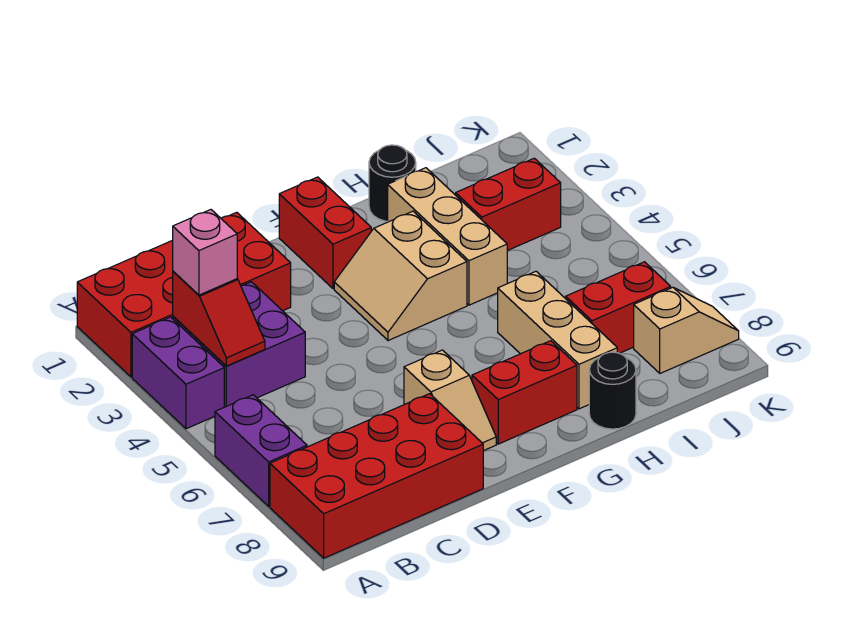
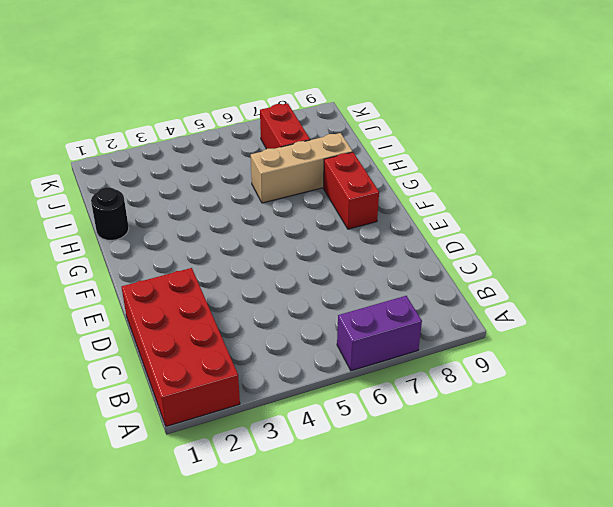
none -> purple 1x2 brick [132,317,224,429]
none -> red 2x4 brick [270,394,483,558]
none -> purple 2x2 brick [173,282,305,407]

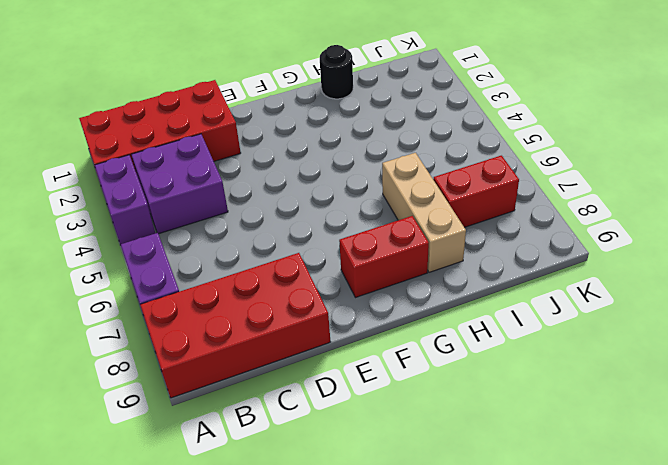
none -> tan 1x2 slope [404,350,496,451]
none -> red 1x2 brick [279,177,371,289]
none -> tan 2x2 slope [334,211,467,341]

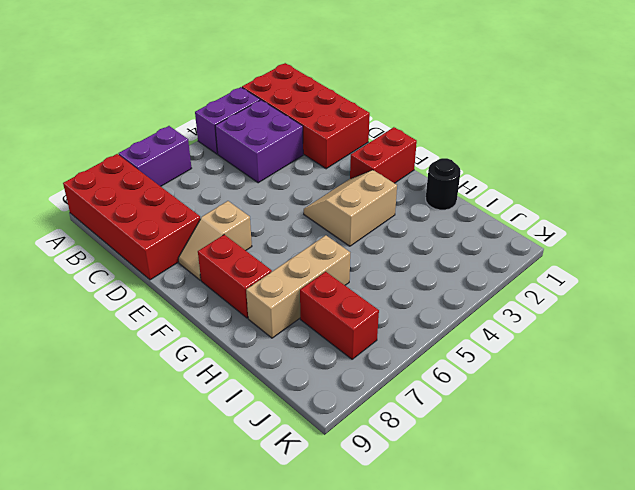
none -> tan 1x3 brick [388,168,507,305]
none -> black 1x1 round brick [589,352,636,429]
none -> red 1x2 brick [456,158,561,251]

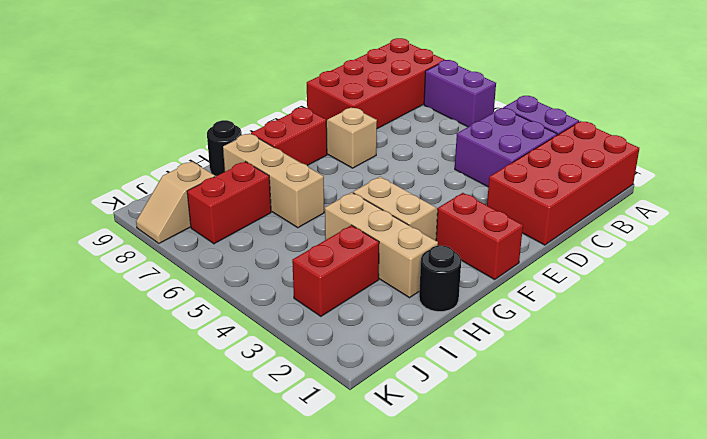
none -> red 1x2 slope [173,271,265,366]
none -> pink 1x1 brick [173,210,237,295]

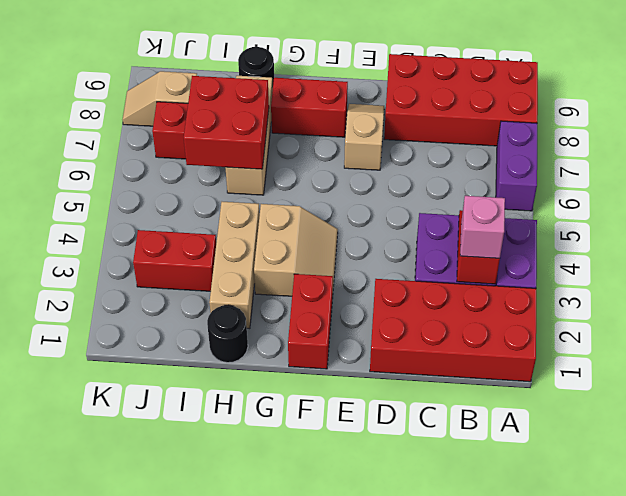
red 2x2 brick [184,76,269,169] -> none

